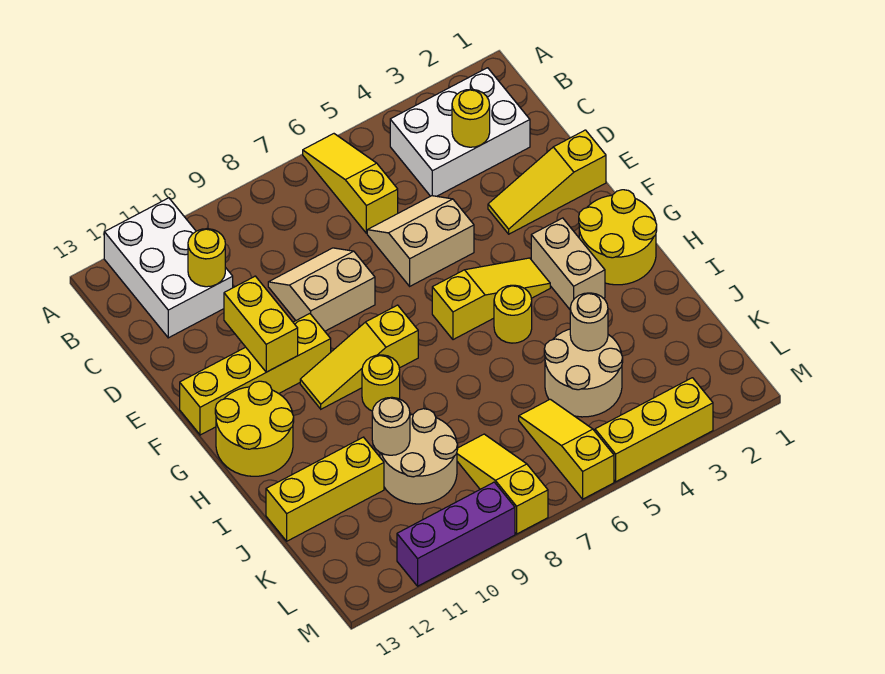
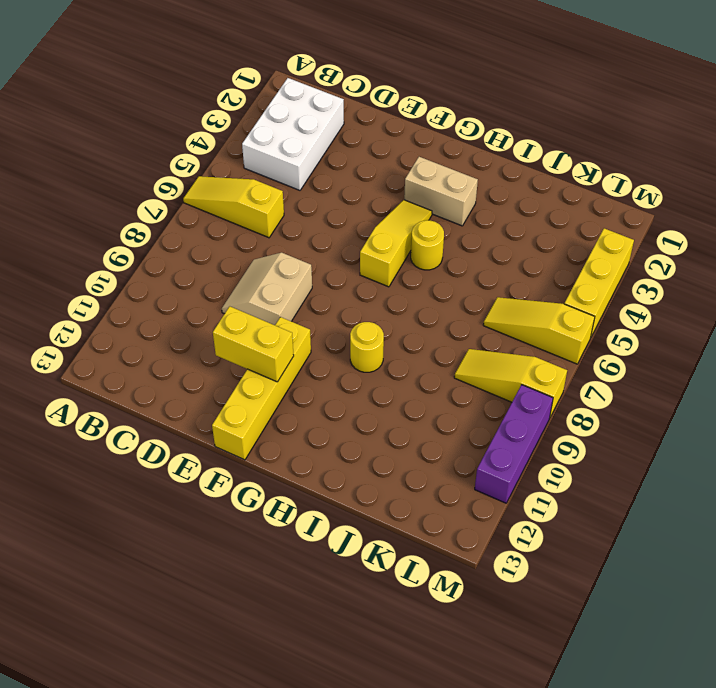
none -> white 2x3 brick [104,198,233,338]
none -> tan 2x2 slope [367,196,474,286]
none -> yellow 1x3 slope [488,130,606,234]

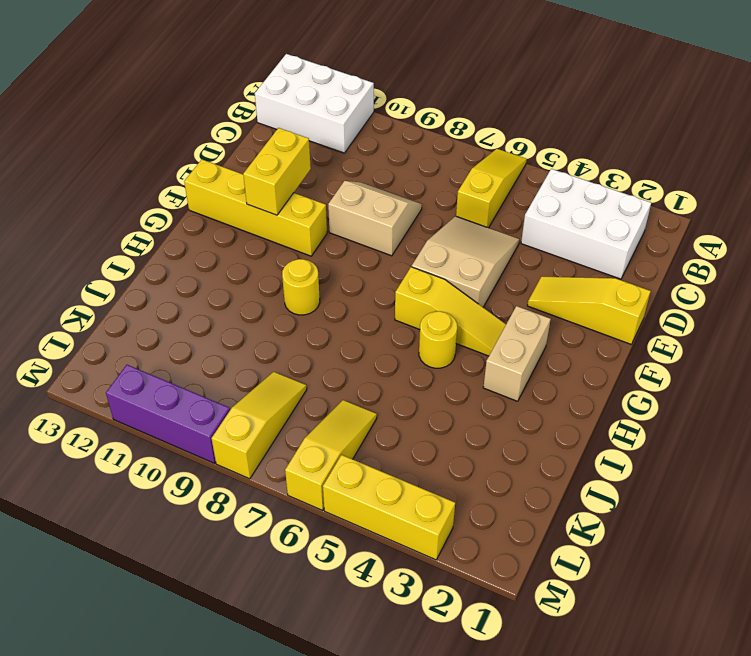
white 2x3 brick [255,54,374,153] -> white 2x3 brick turned to [104,198,233,338]
tan 2x3 slope [412,216,519,307] -> tan 2x2 slope [367,196,474,286]
none -> yellow 2x2 round brick [579,190,657,285]
none -> yellow 1x3 slope [300,305,418,409]
none -> yellow 2x2 round brick [215,381,294,476]

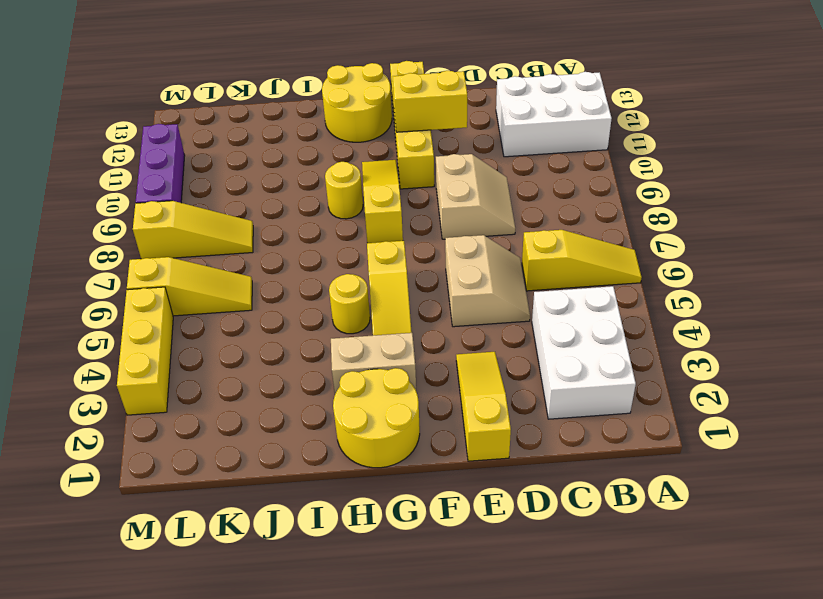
none -> tan 2x2 round brick [544,329,623,417]
none -> tan 2x2 round brick [380,409,458,504]
none -> yellow 1x3 brick [266,437,384,541]

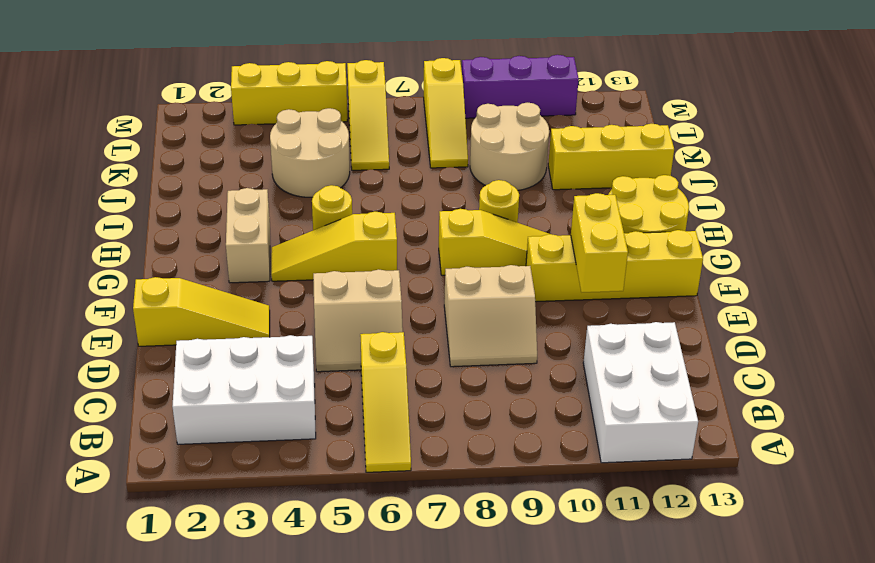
none -> yellow 2x2 round brick [579,190,657,285]
none -> yellow 1x1 round brick [452,89,490,147]
none -> yellow 1x1 round brick [188,229,225,287]

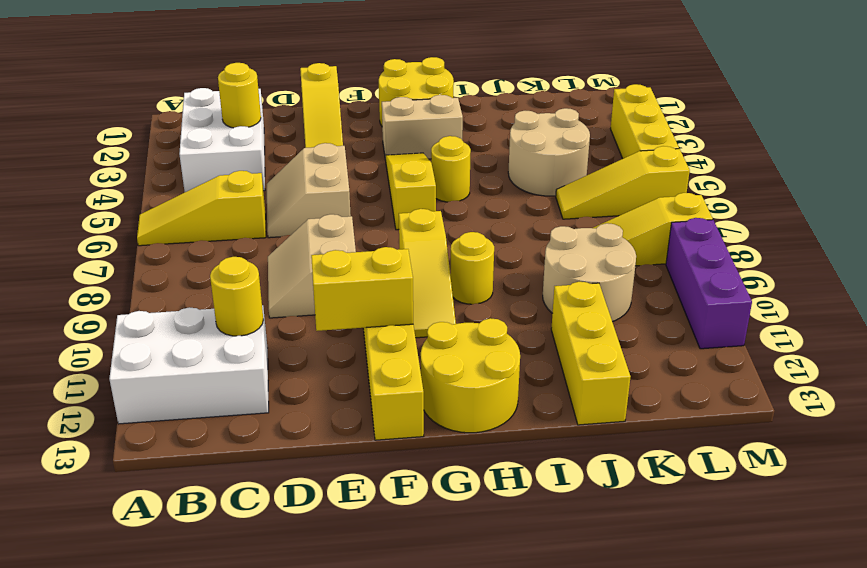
none -> tan 1x1 round brick [570,293,608,351]
none -> tan 1x1 round brick [372,397,410,455]

